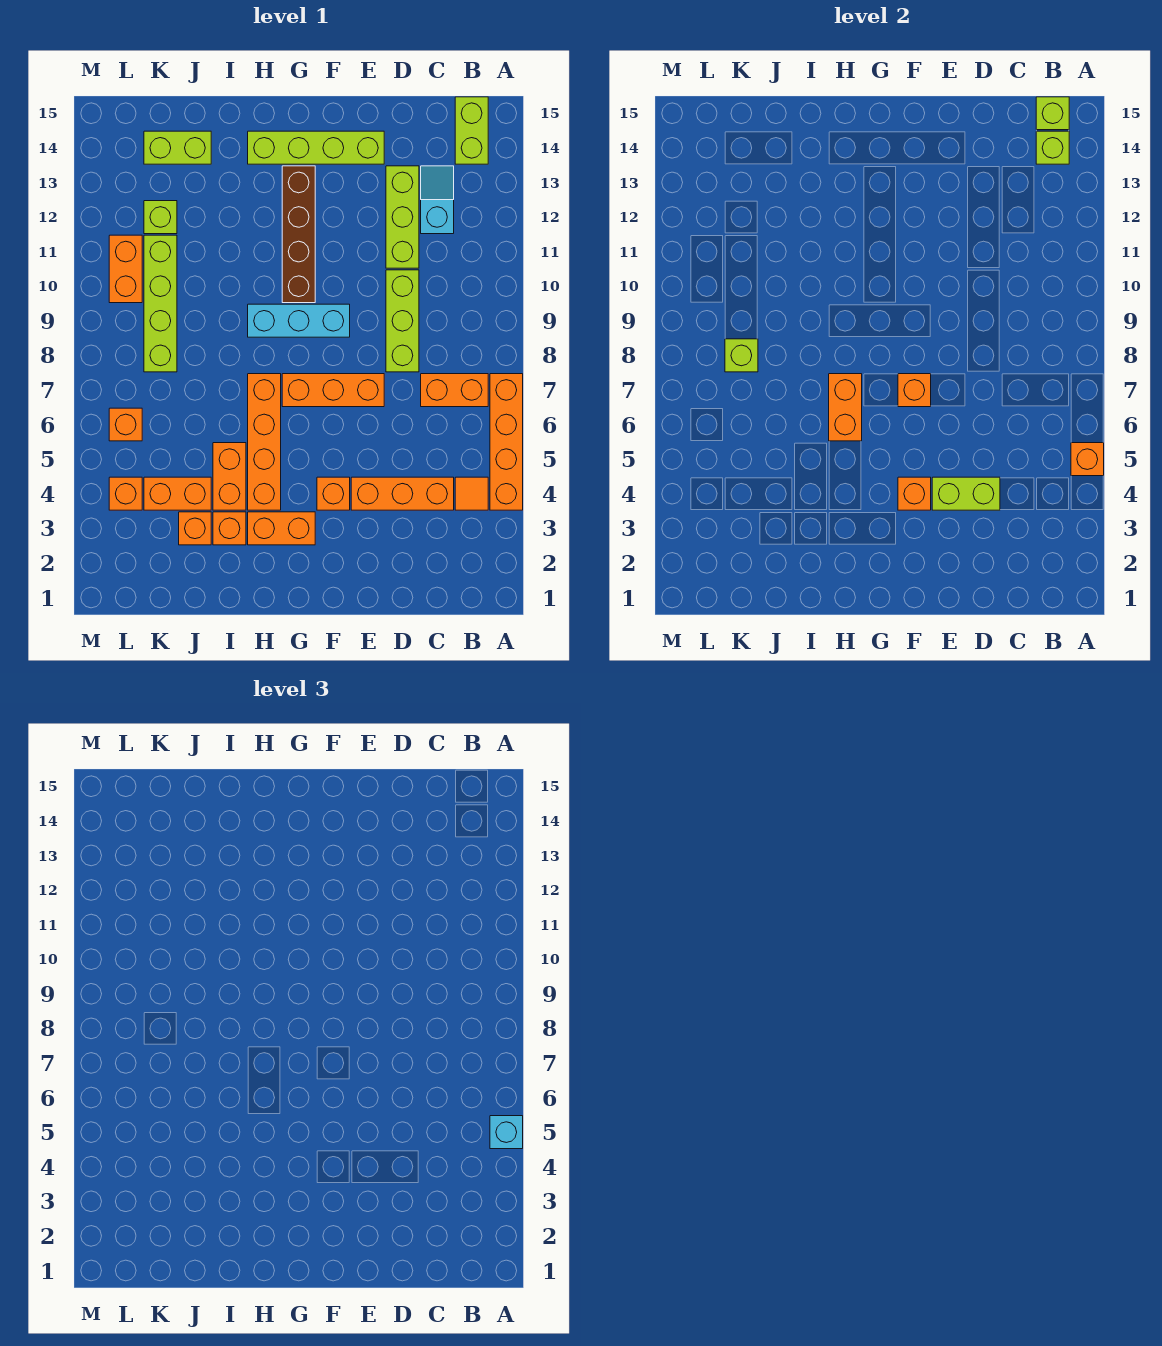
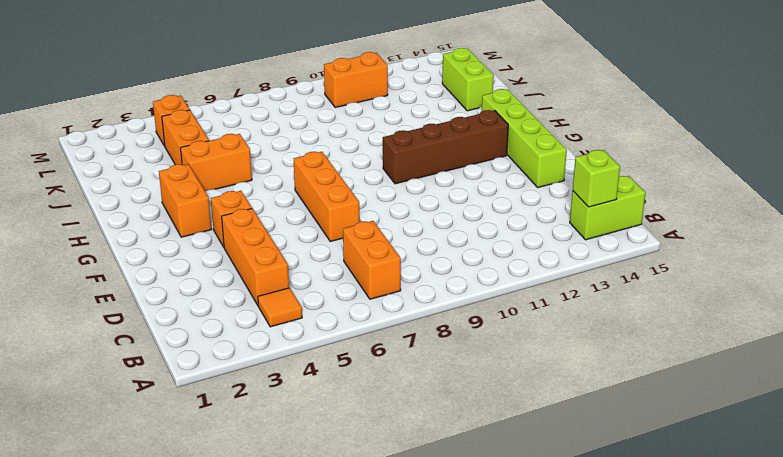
none -> orange 1x4 brick [490,374,523,510]
none -> cyan 1x2 slope [421,166,454,234]
none -> lime 1x3 brick [386,270,419,372]
none -> lime 1x3 brick [386,166,419,268]

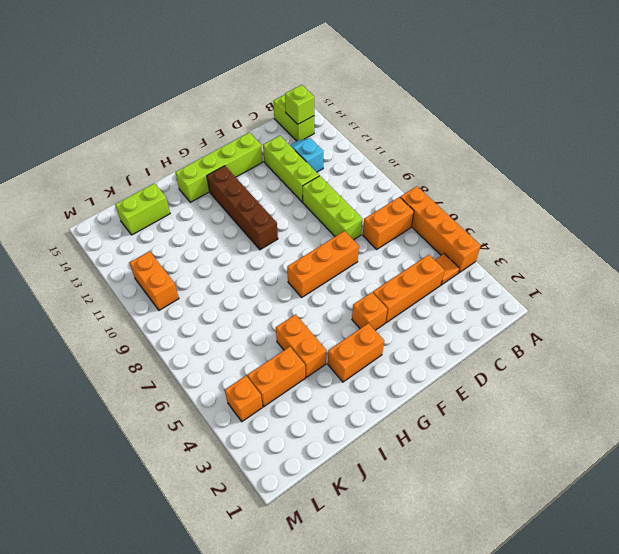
none -> cyan 1x3 brick [248,304,350,337]
none -> orange 1x4 brick [248,374,281,510]
none -> orange 1x1 brick [213,512,246,545]
none -> orange 1x1 brick [179,512,211,545]

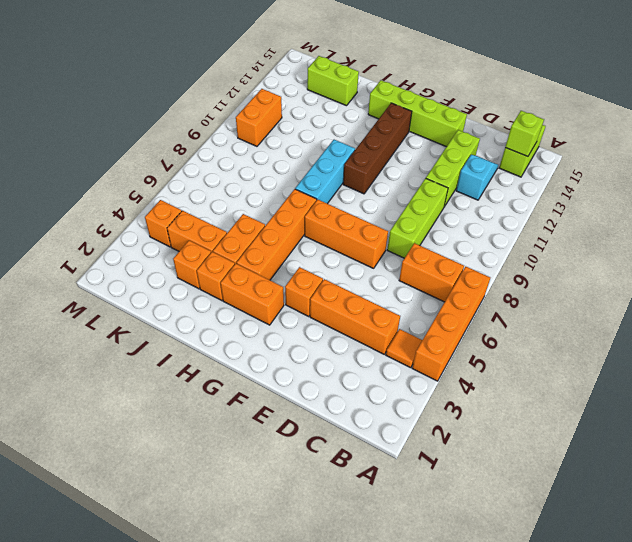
cyan 1x3 brick [295,140,355,204] -> cyan 1x3 brick turned to [248,304,350,337]
none -> lime 1x4 brick [144,235,177,372]
none -> lime 1x1 brick [144,201,177,234]
none -> orange 1x1 brick [109,408,142,441]
none -> orange 1x1 brick [1071,443,1104,476]

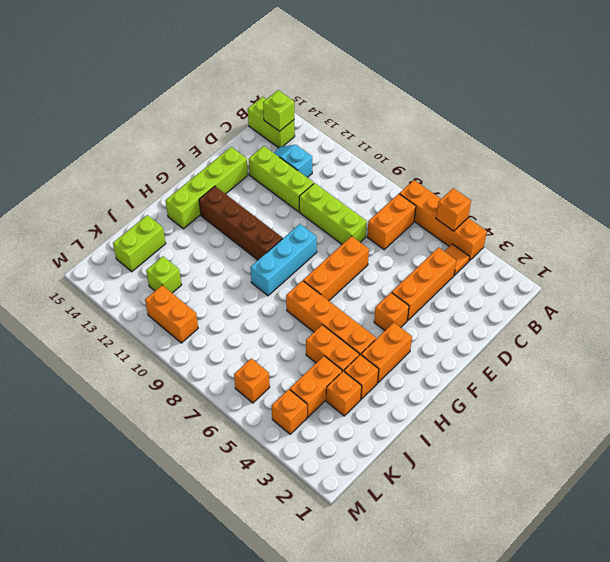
none -> lime 1x4 brick [144,235,177,372]
none -> lime 1x1 brick [1036,97,1069,130]
none -> lime 1x2 brick [932,477,1000,510]
none -> orange 1x1 brick [898,477,931,510]

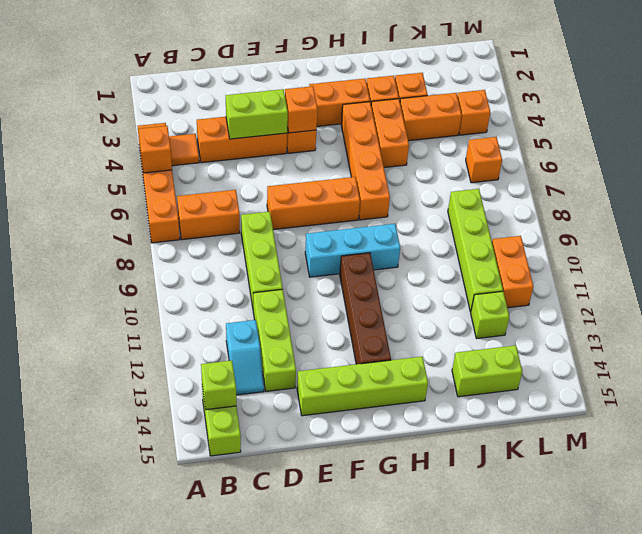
none -> lime 1x1 brick [1036,97,1069,130]
none -> orange 1x1 brick [898,374,931,407]
none -> orange 1x2 brick [829,374,862,441]
none -> lime 1x1 brick [725,339,758,372]

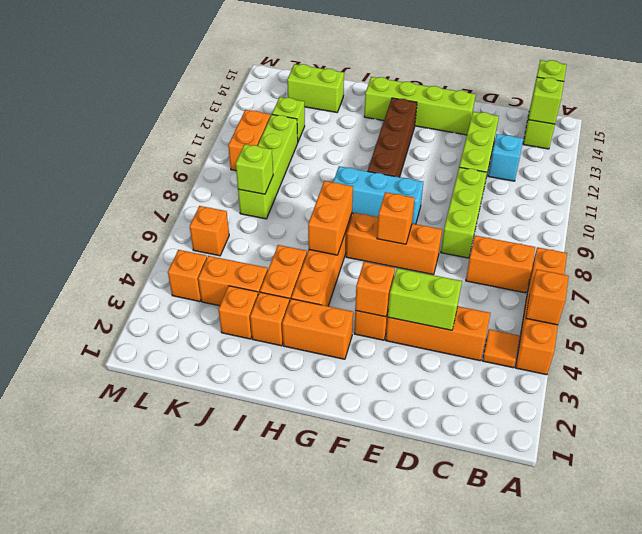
none -> cyan 1x1 brick [490,1116,523,1149]

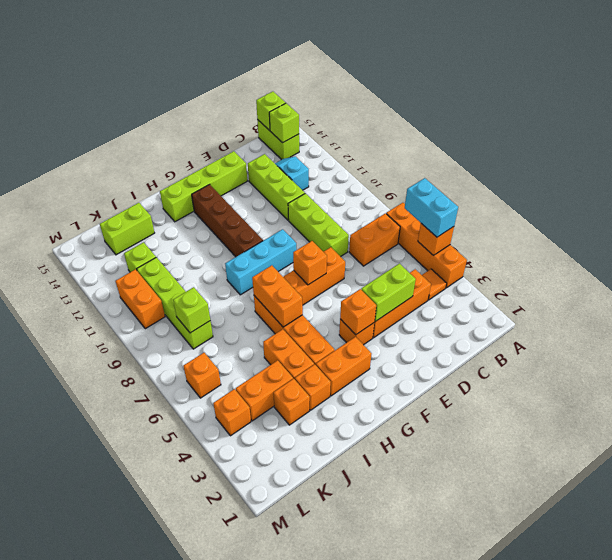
cyan 1x2 brick [405,178,458,237] -> cyan 1x1 brick [490,1116,523,1149]

